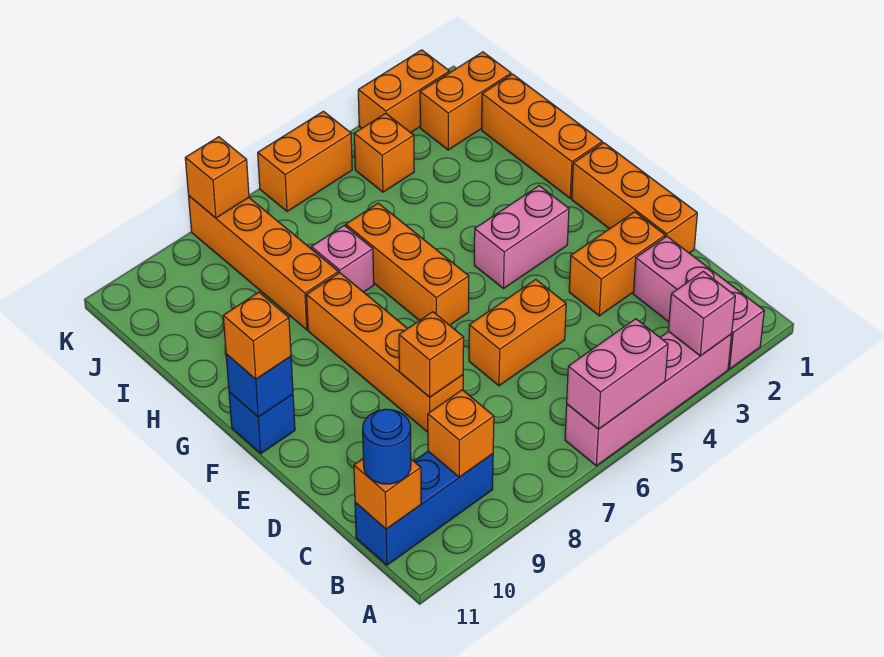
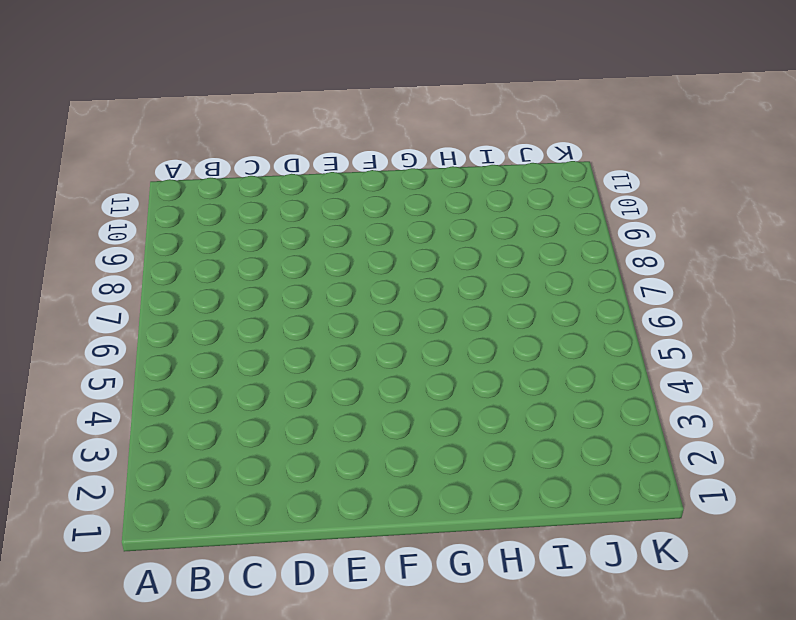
none -> pink 1x3 brick [633,236,764,369]
none -> pink 1x4 brick [565,332,732,466]
none -> blue 1x3 brick [355,451,493,565]

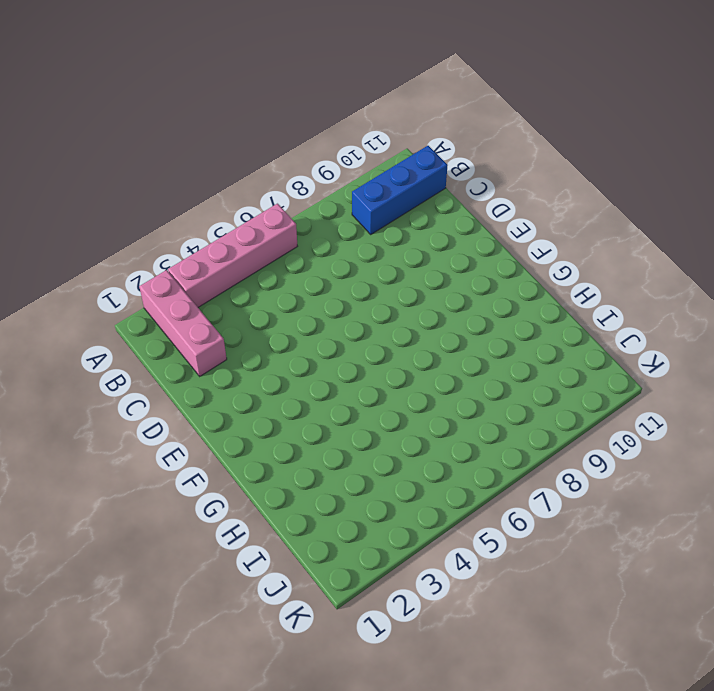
none -> orange 1x3 brick [572,143,697,253]
none -> orange 1x2 brick [569,212,665,316]
none -> orange 1x2 brick [469,279,566,386]

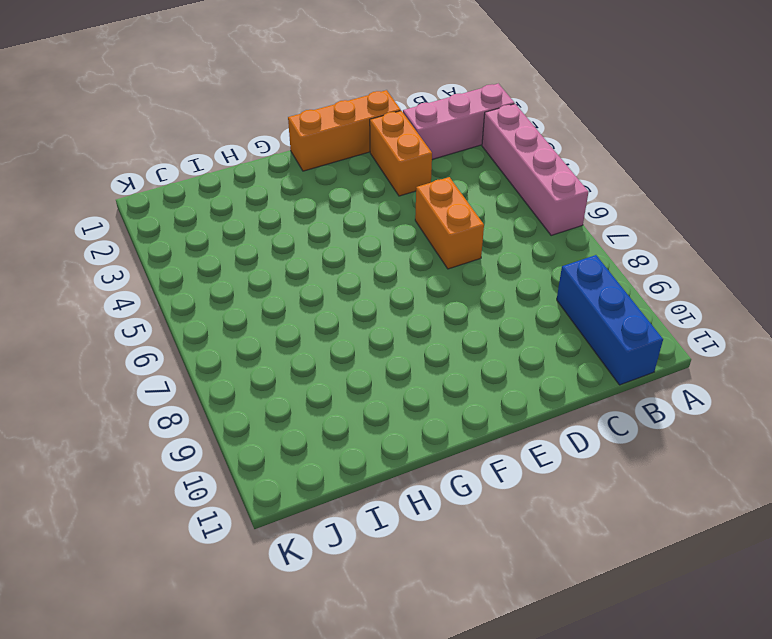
none -> orange 1x4 brick [306,273,463,432]
none -> pink 1x2 brick [474,186,569,289]
none -> orange 1x3 brick [346,203,469,325]

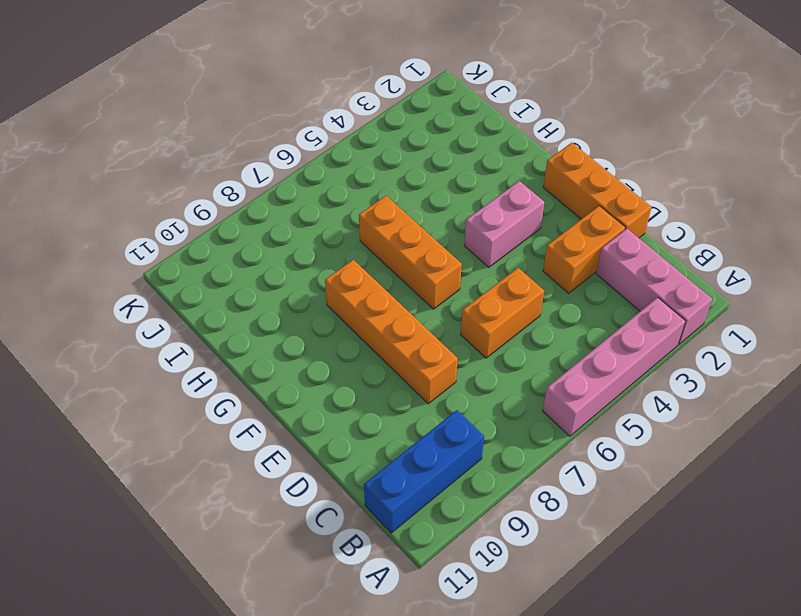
none -> blue 1x1 brick [229,392,295,454]
none -> orange 1x3 brick [482,74,602,198]
none -> pink 1x1 brick [311,226,374,292]

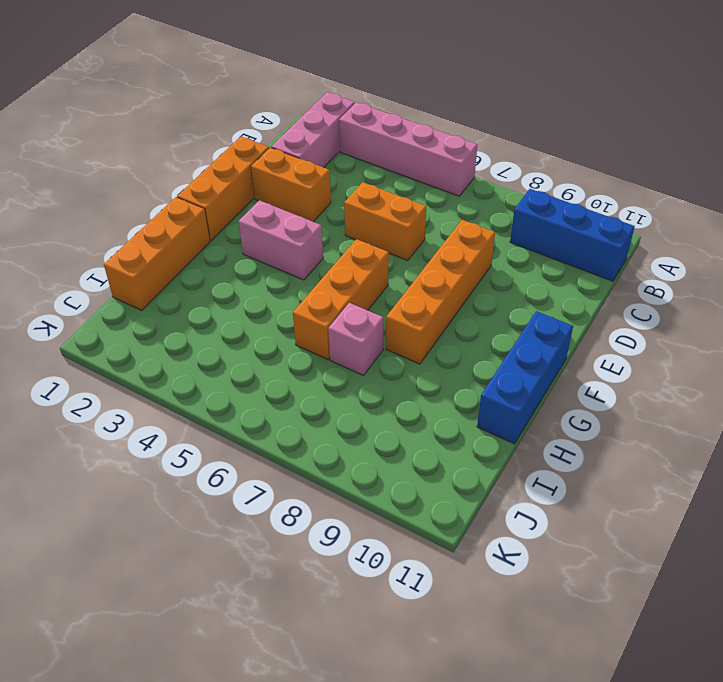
blue 1x3 brick [477,311,573,444] -> blue 1x1 brick [229,392,295,454]
none -> orange 1x4 brick [189,196,338,330]
none -> orange 1x2 brick [420,52,511,150]
none -> orange 1x1 brick [354,113,414,192]

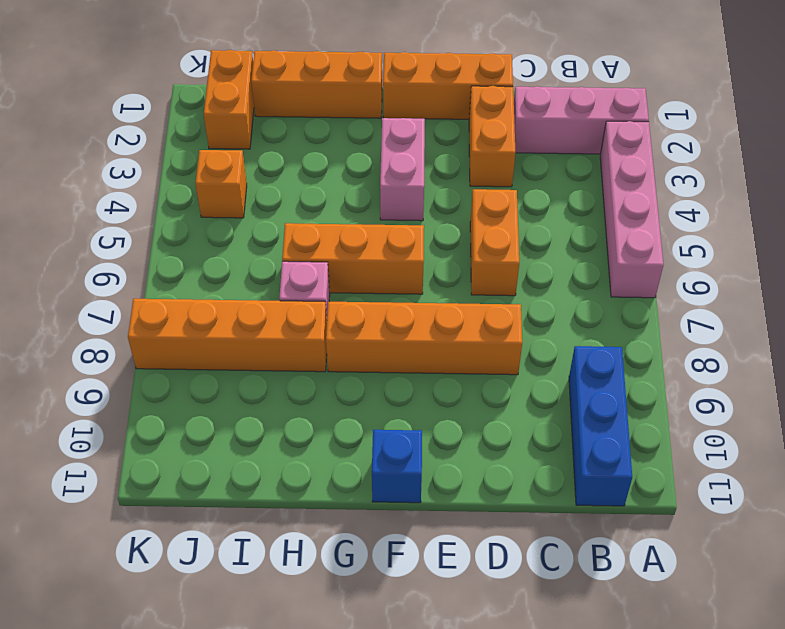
none -> orange 1x2 brick [358,50,449,133]
none -> orange 1x2 brick [258,111,352,212]
none -> pink 1x1 brick [668,271,735,356]

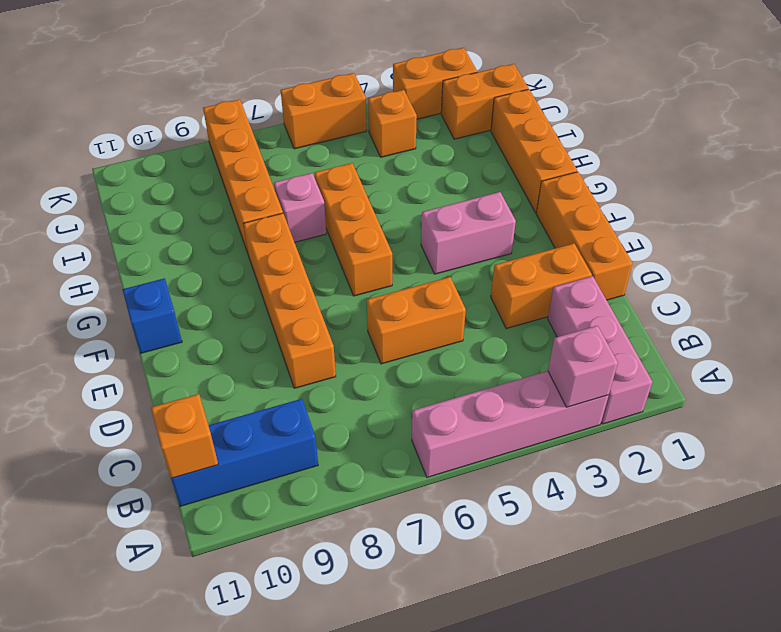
none -> pink 1x2 brick [567,319,668,429]
none -> orange 1x1 brick [428,390,494,477]
none -> orange 1x1 brick [399,312,464,397]

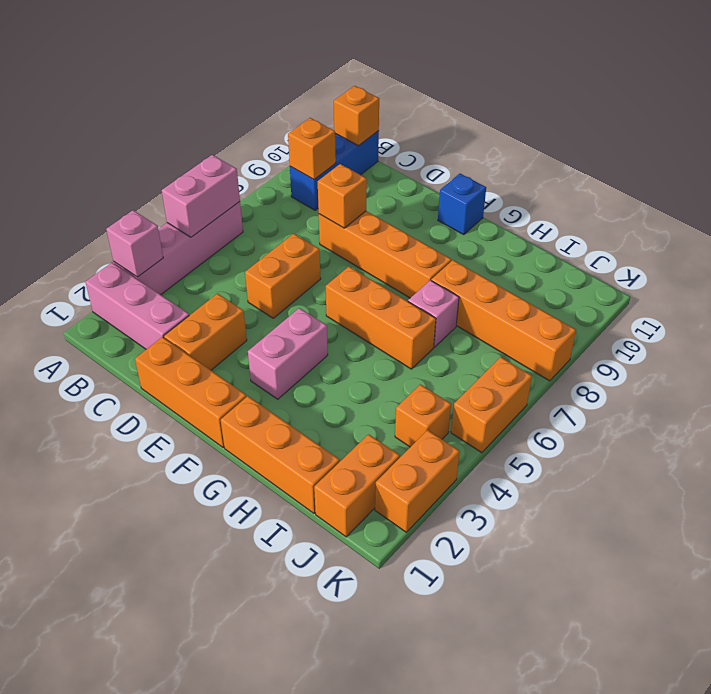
none -> blue 1x1 brick [226,354,293,417]
none -> orange 1x1 brick [185,137,249,218]
none -> blue 1x1 round brick [363,409,411,484]

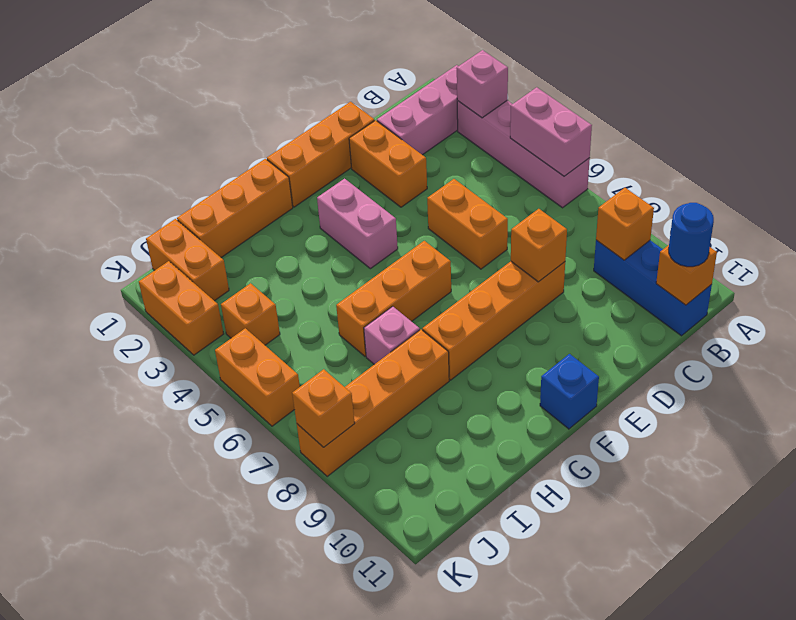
none -> blue 1x1 brick [226,354,293,417]
none -> orange 1x1 brick [223,292,291,379]

